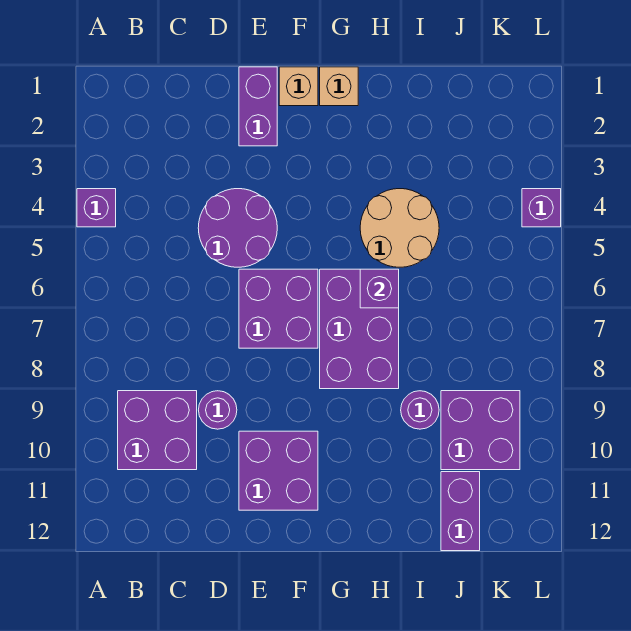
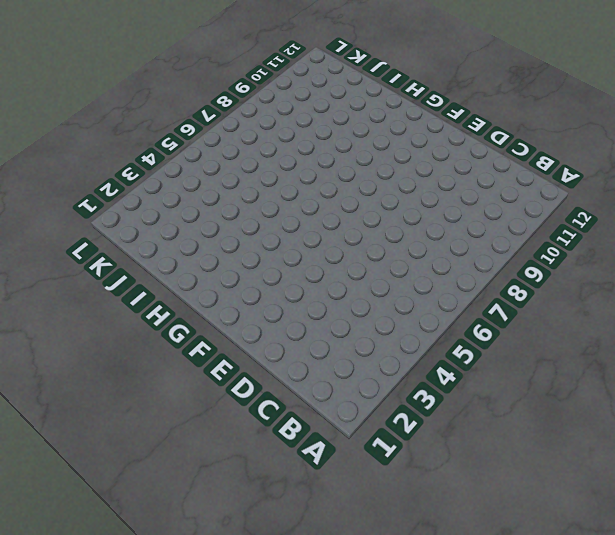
none -> purple 1x1 brick [77,189,116,227]
none -> purple 2x2 brick [118,391,197,470]
none -> purple 2x2 round brick [198,189,277,267]

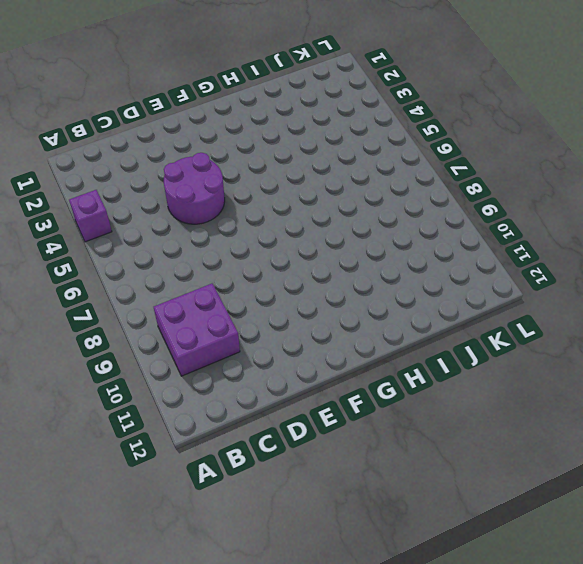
none -> purple 1x1 round brick [199,391,237,429]
none -> purple 1x2 brick [239,67,277,146]
none -> purple 2x2 brick [239,269,318,348]

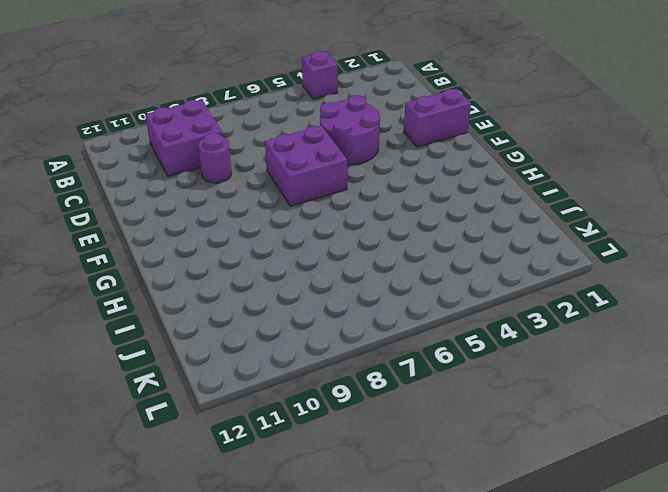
none -> purple 2x2 brick [239,431,318,510]
none -> tan 1x1 brick [279,67,318,106]
none -> tan 1x1 brick [320,67,358,106]

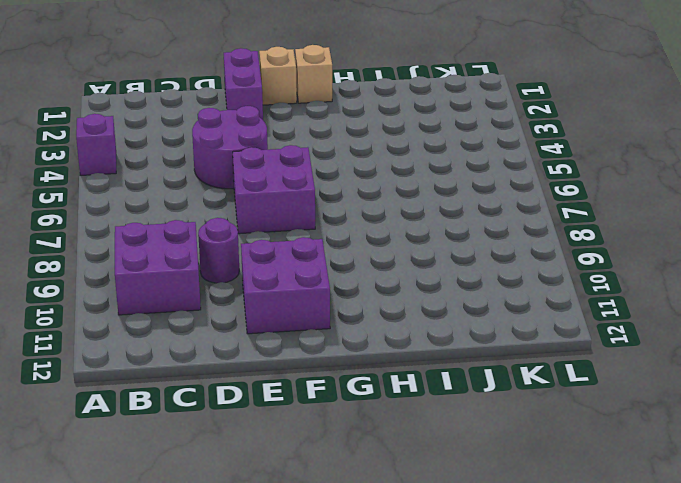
none -> purple 2x3 brick [320,269,399,389]
none -> tan 2x2 round brick [360,189,439,267]
none -> purple 1x1 round brick [401,391,439,429]

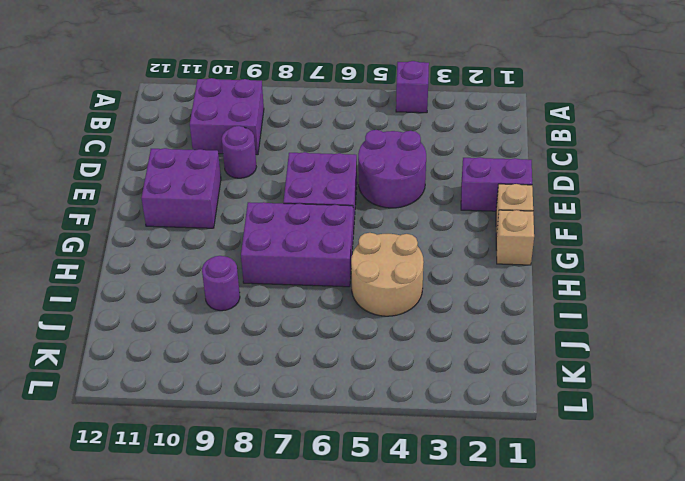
none -> purple 2x2 brick [441,391,520,470]
none -> purple 1x2 brick [441,472,480,551]
none -> purple 1x1 brick [522,189,561,227]

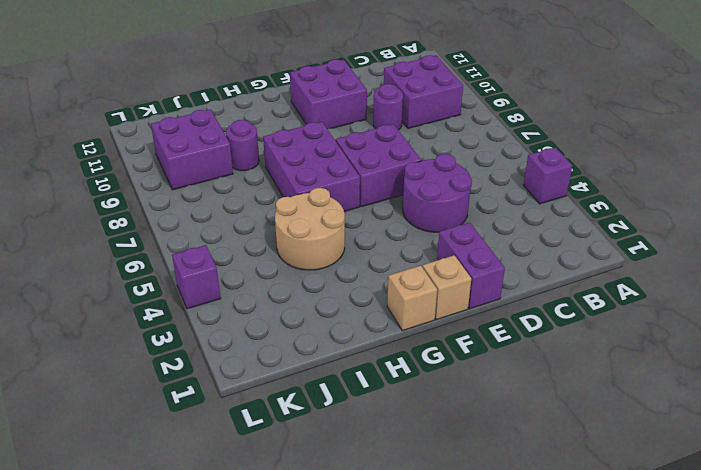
none -> purple 1x2 brick [441,472,480,551]
none -> purple 1x1 brick [360,269,399,308]

